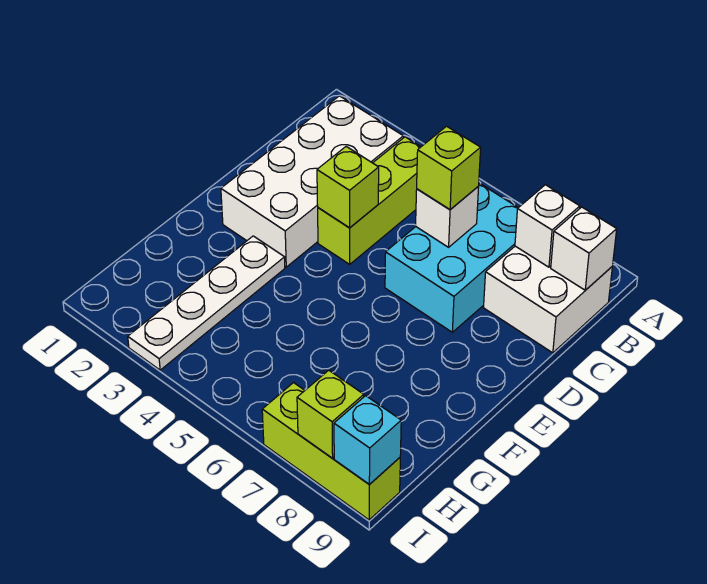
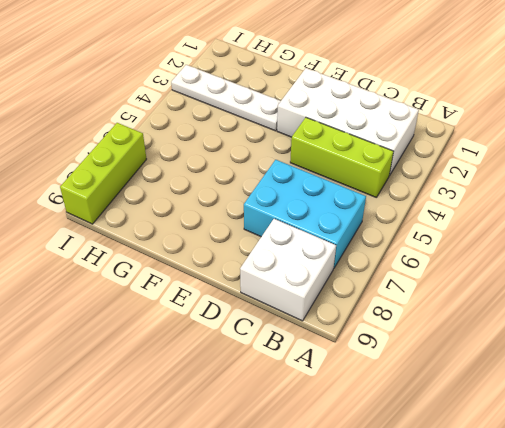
none -> white 1x1 brick [515,185,580,267]
none -> white 1x1 brick [551,207,617,290]
none -> white 1x1 brick [416,187,479,247]

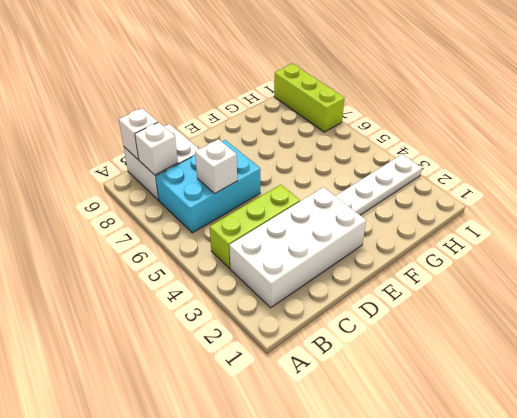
none -> lime 1x1 brick [317,147,379,228]
none -> lime 1x1 brick [297,370,364,458]
none -> cyan 1x1 brick [334,396,401,485]

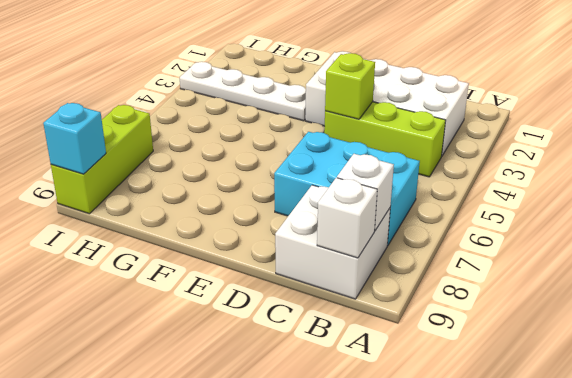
none -> white 1x1 brick [416,187,479,247]
none -> lime 1x1 brick [297,370,364,458]
none -> lime 1x1 brick [417,126,481,209]

